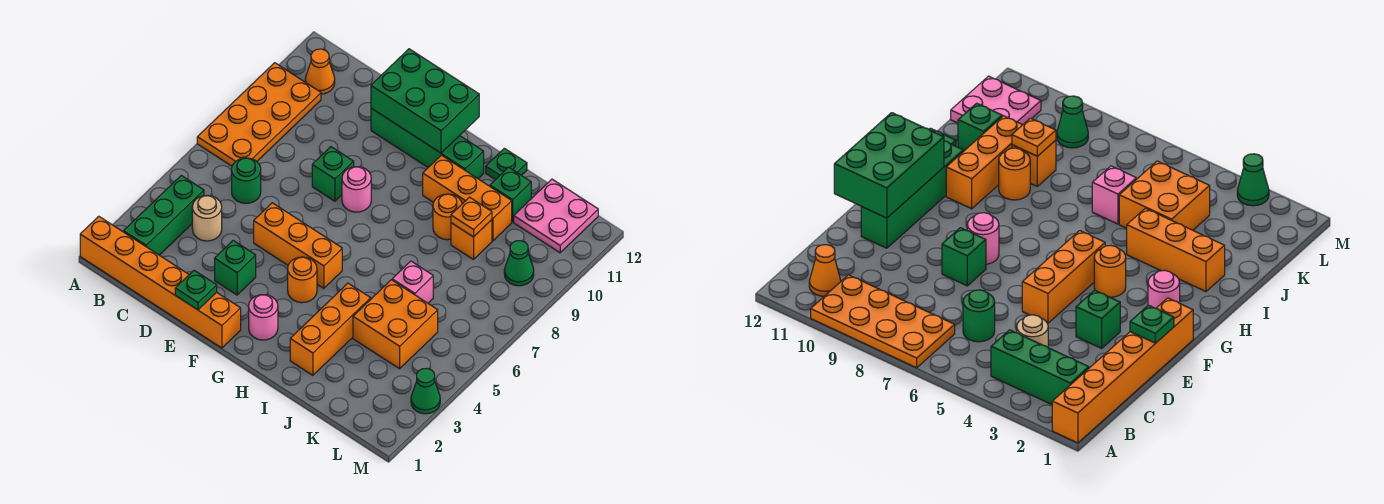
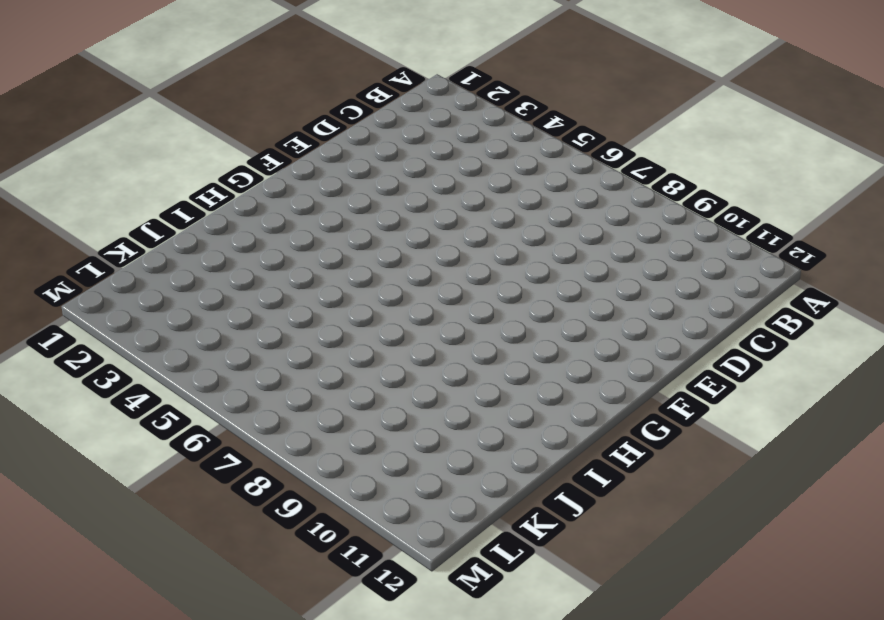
none -> orange 1x6 brick [80,216,241,348]
none -> orange 2x4 plate [197,63,321,166]
none -> green 1x3 brick [124,175,204,255]

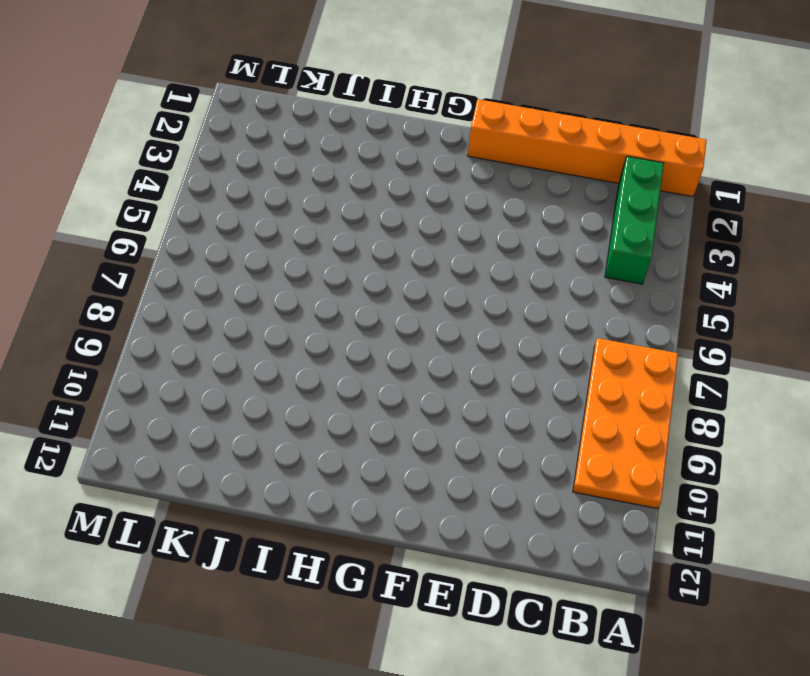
none -> orange 1x1 cone [305,49,335,94]
none -> tan 1x1 round brick [192,195,222,241]
none -> green 1x1 round brick [232,158,261,203]

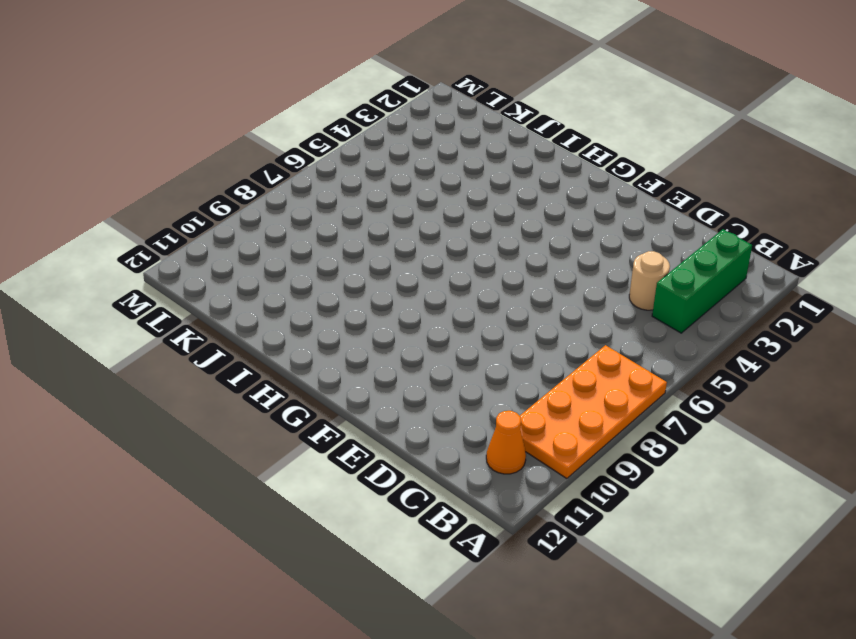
none -> orange 1x6 brick [80,216,241,348]
none -> green 1x1 round brick [232,158,261,203]
none -> green 1x1 brick [215,240,256,295]

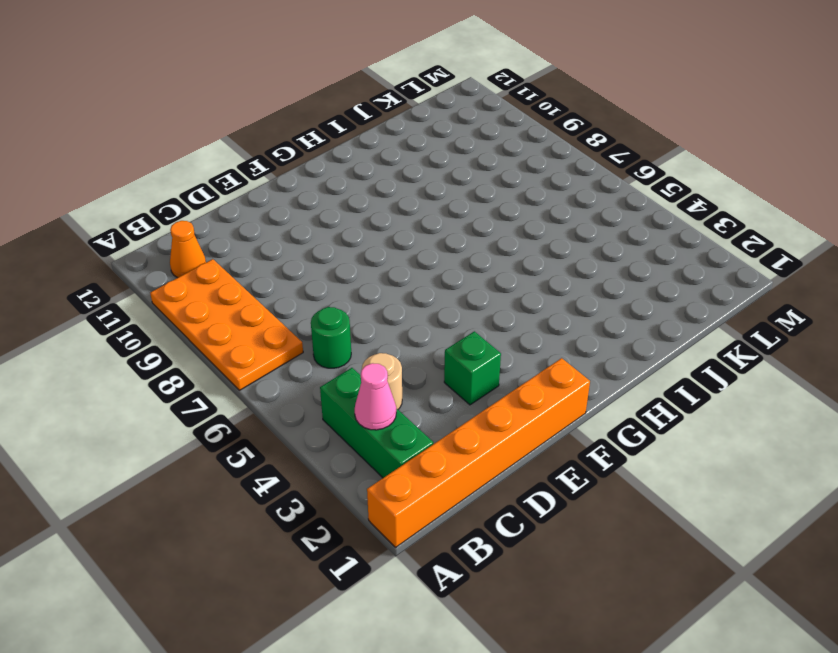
pink 1x1 cone [355,363,396,430] -> none
none -> orange 1x3 brick [254,203,342,288]
none -> green 1x1 brick [312,147,354,201]
none -> green 1x4 brick [371,108,484,178]

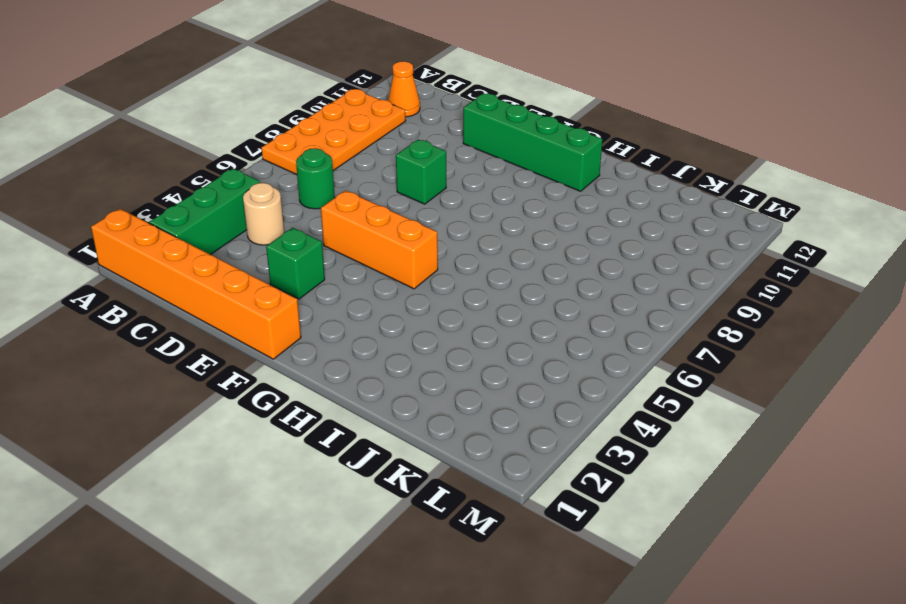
none -> pink 1x1 round brick [342,167,371,212]
none -> pink 1x1 round brick [249,295,278,340]
none -> orange 1x1 round brick [288,257,317,303]

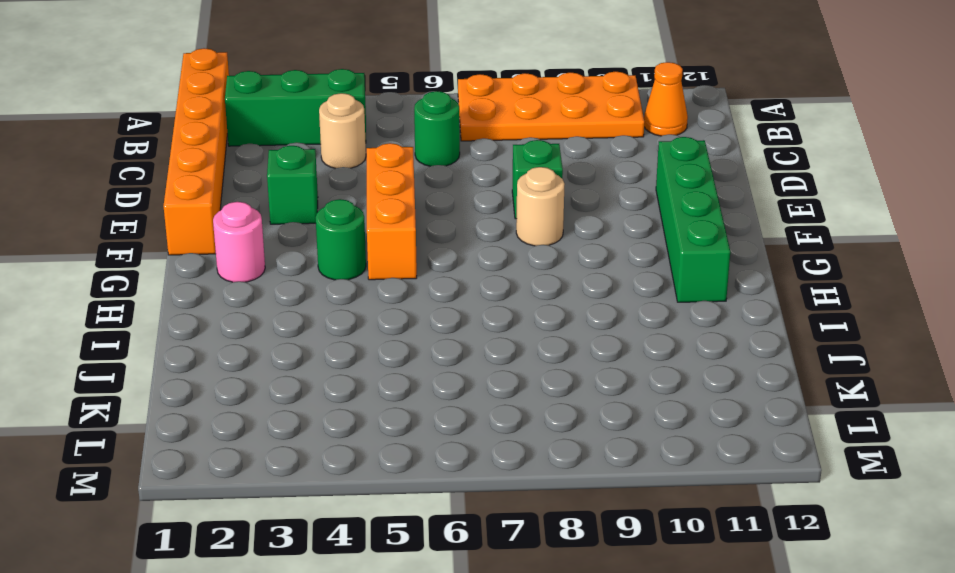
tan 1x1 round brick [516,167,565,246] -> pink 1x1 round brick [342,167,371,212]
green 1x1 round brick [316,199,366,280] -> orange 1x1 round brick [288,257,317,303]
none -> orange 1x3 brick [423,155,512,241]
none -> orange 1x3 brick [290,283,371,375]
none -> orange 1x1 round brick [433,194,462,240]

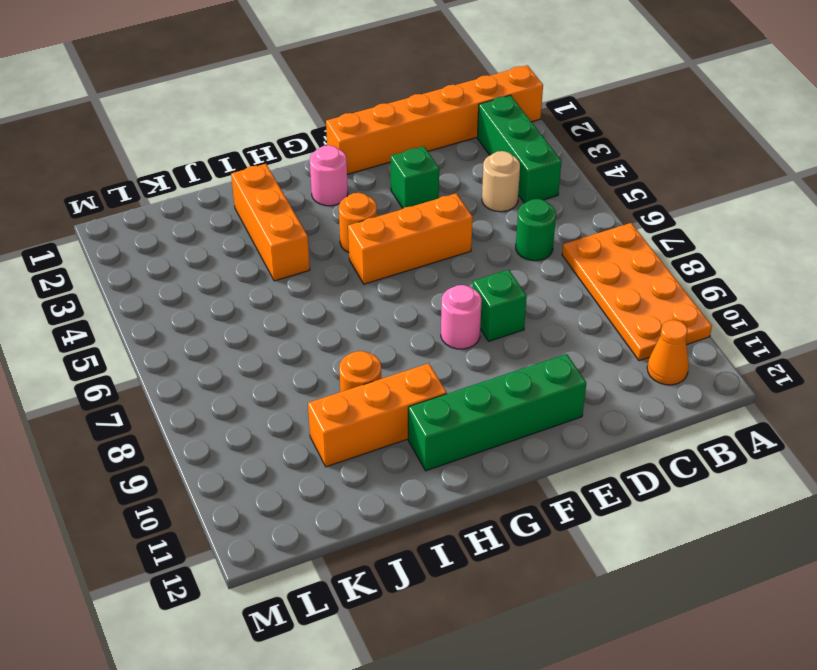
none -> green 1x1 plate [486,148,527,180]
none -> orange 2x2 brick [353,280,438,369]
none -> pink 1x1 brick [392,261,433,303]

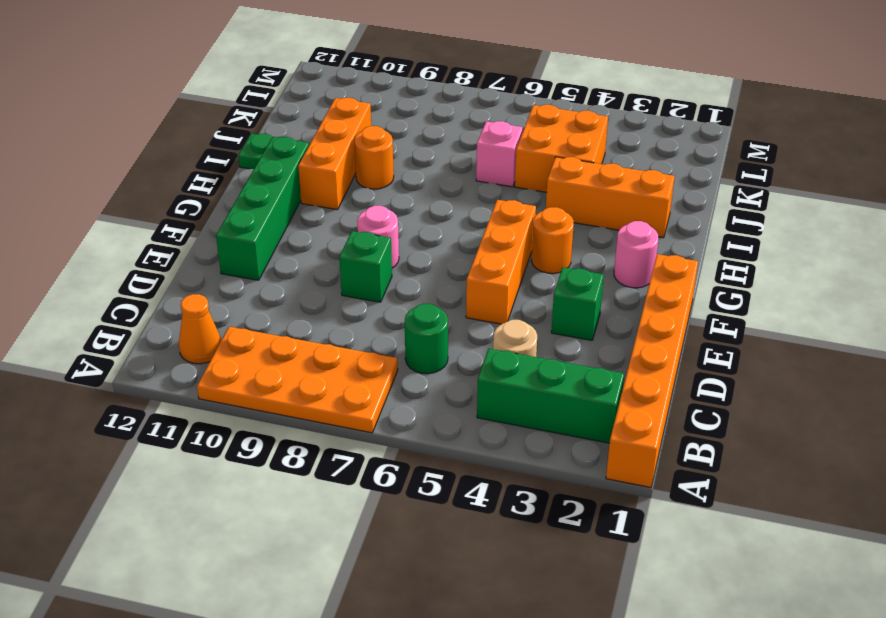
none -> orange 1x1 brick [451,220,492,260]
none -> green 1x1 brick [490,167,531,222]
none -> pink 2x2 plate [514,179,598,253]

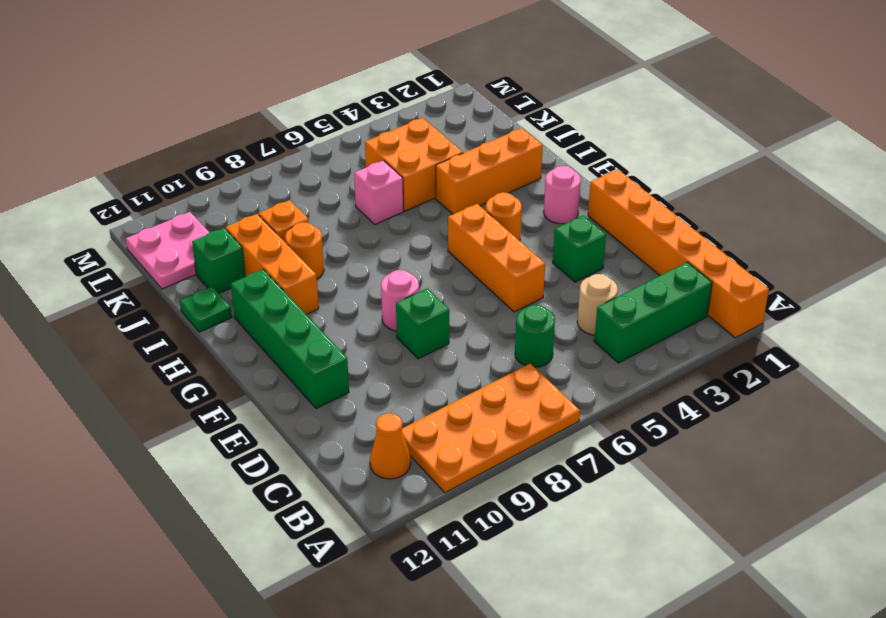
none -> green 1x1 cone [504,241,534,286]
none -> green 1x1 cone [411,368,440,414]
none -> green 1x1 plate [175,270,217,310]

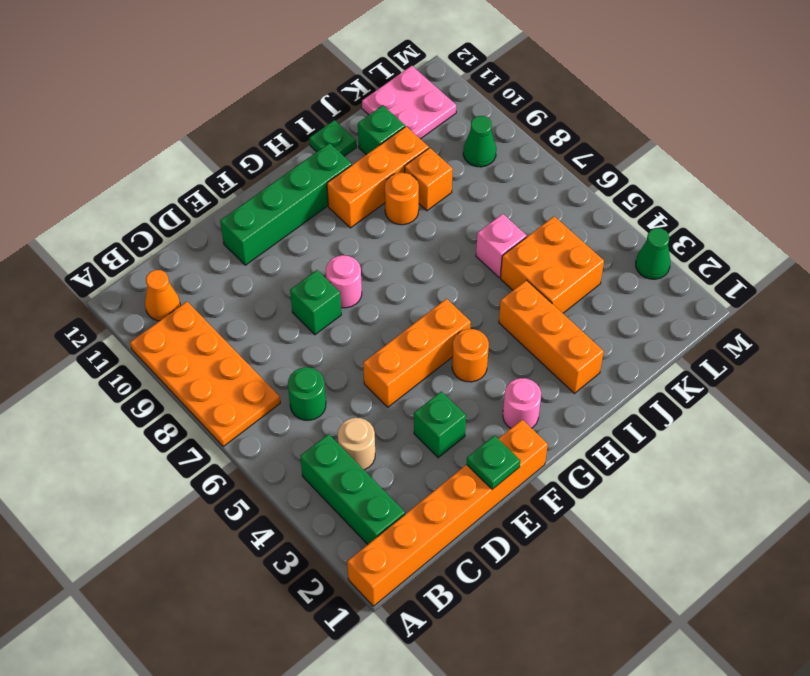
none -> green 2x3 brick [371,49,479,153]
none -> orange 1x1 plate [451,197,492,237]

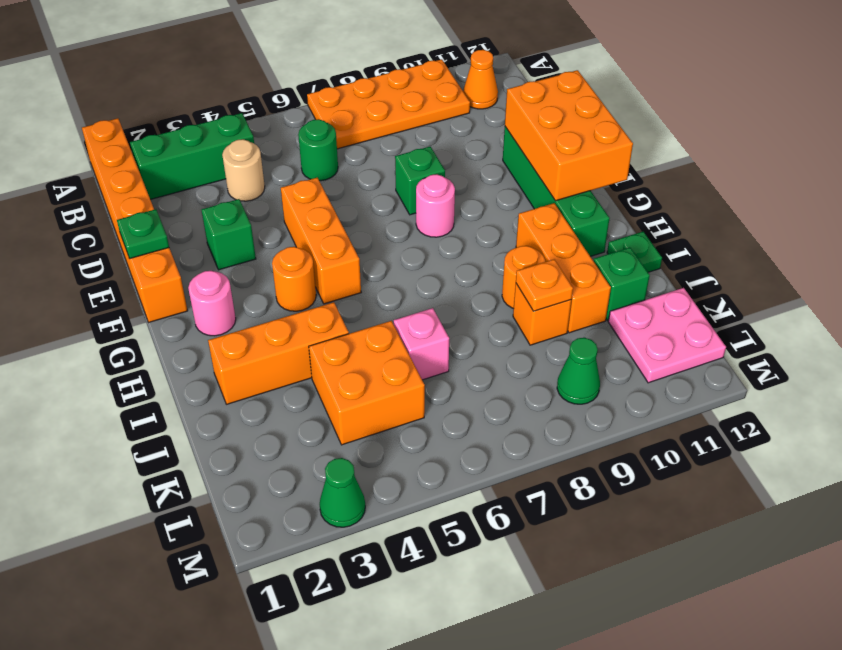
orange 2x3 brick [505,70,633,201] -> green 2x3 brick [371,49,479,153]

